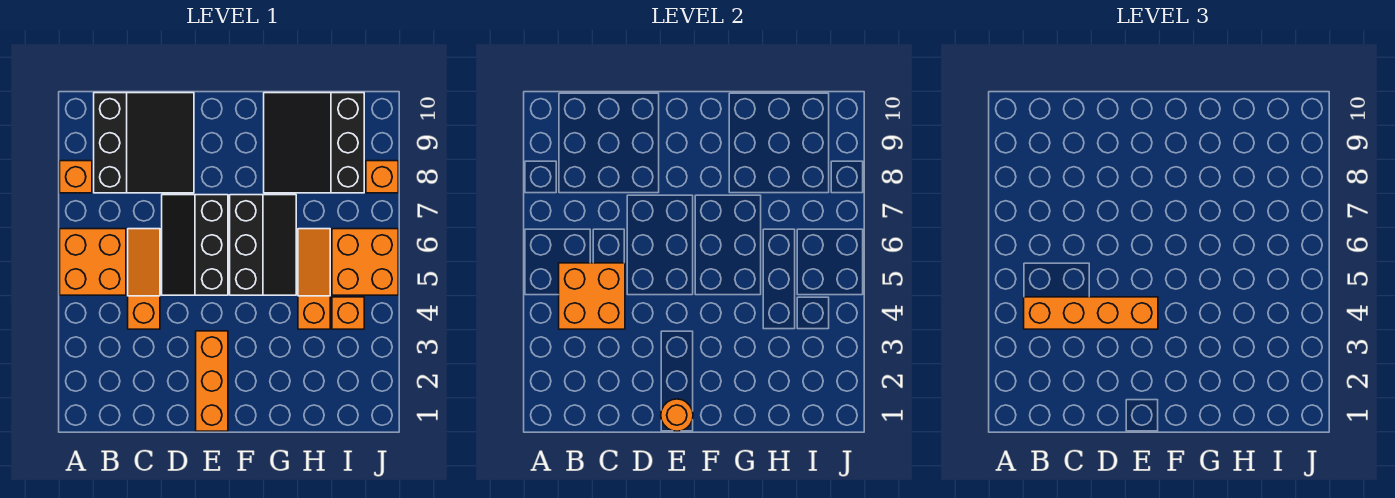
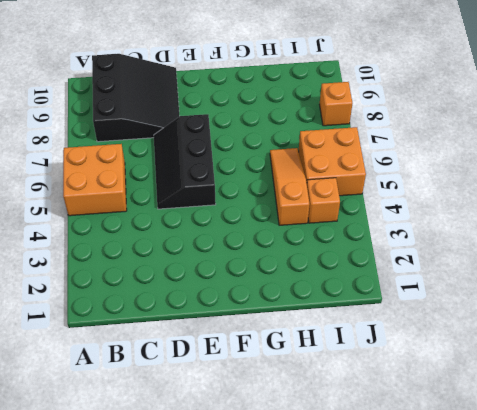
none -> orange 1x1 brick [60,161,92,193]
none -> orange 1x3 slope [128,229,160,329]
none -> orange 1x3 brick [196,331,228,431]

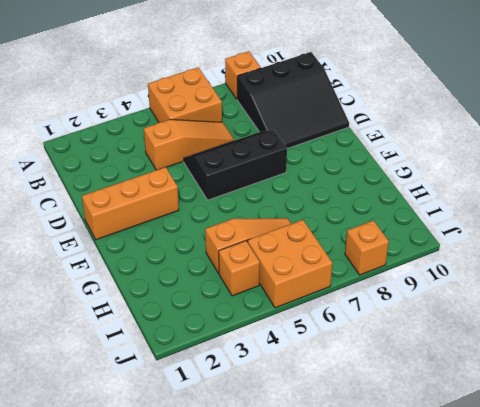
none -> black 2x3 slope [230,195,296,295]
none -> black 3x3 slope [264,93,364,193]
none -> orange 2x2 brick [559,263,625,329]

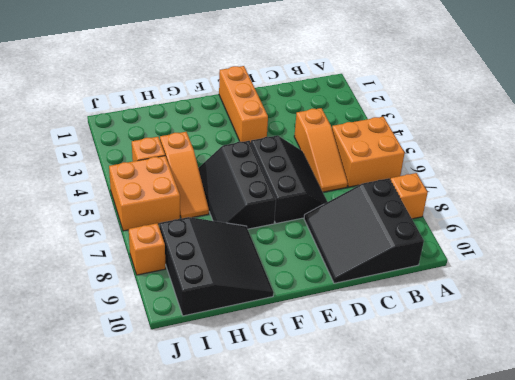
none -> orange 2x2 brick [559,263,625,329]
none -> orange 1x1 round brick [661,399,693,431]
none -> orange 1x4 brick [1024,297,1158,329]

